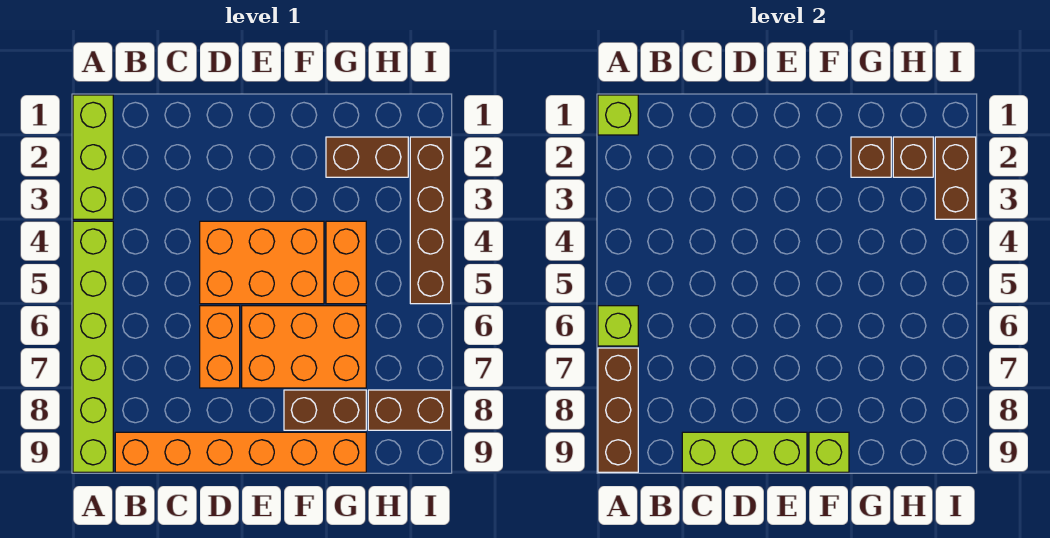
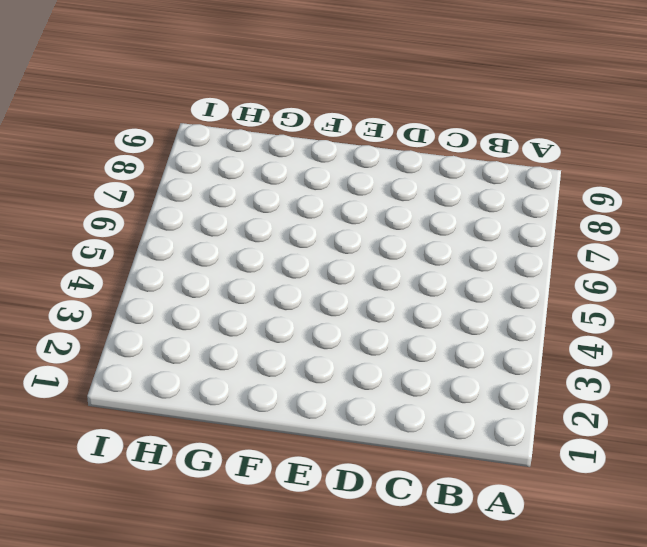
none -> lime 1x3 brick [73,95,113,219]
none -> lime 1x6 brick [73,221,113,472]
none -> orange 1x6 brick [115,432,366,472]

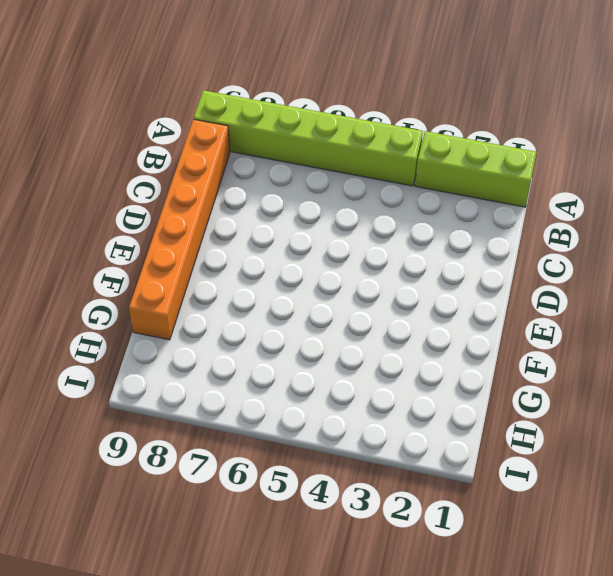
none -> orange 2x3 brick [200,221,324,304]
none -> orange 1x2 brick [200,306,240,388]
none -> orange 2x3 brick [242,306,366,388]

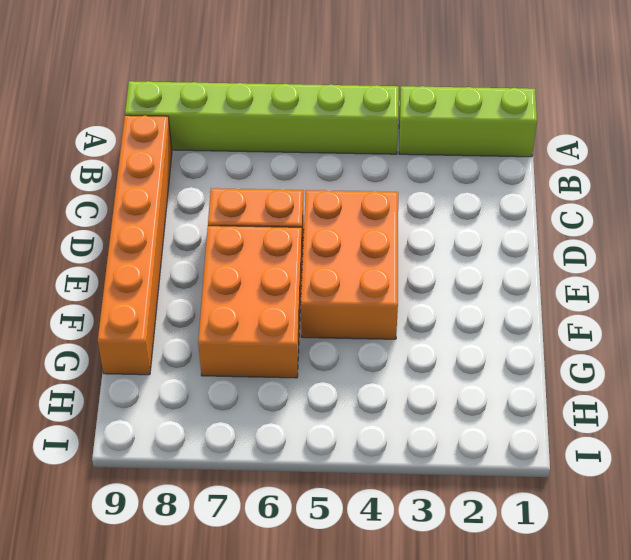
none -> brown 1x2 brick [284,390,366,430]
none -> brown 1x2 brick [326,137,408,177]
none -> orange 1x2 brick [326,221,366,304]

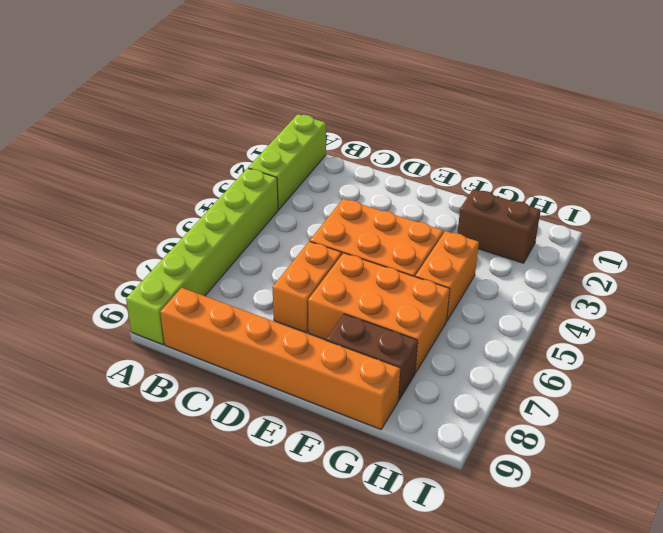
none -> brown 1x2 brick [368,390,451,430]
none -> brown 1x4 brick [410,137,451,304]
none -> lime 1x1 brick [598,95,638,135]

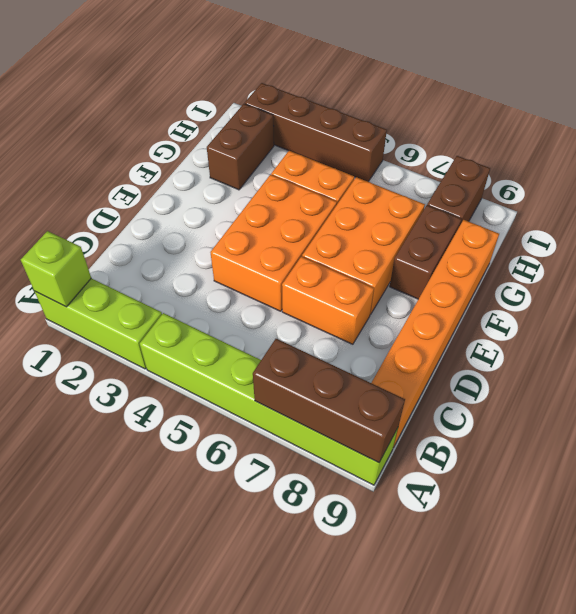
none -> lime 1x1 brick [598,306,638,346]
none -> lime 1x3 brick [682,432,807,472]
none -> lime 1x1 brick [809,432,849,472]

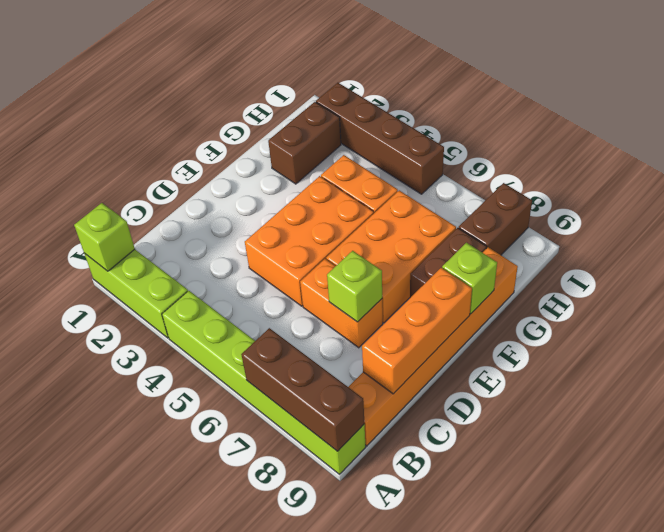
orange 1x3 brick [362,268,472,394] -> lime 1x3 brick [682,432,807,472]
lime 1x1 brick [327,251,382,322] -> lime 1x1 brick moved to [598,306,638,346]
none -> brown 1x1 brick [851,137,891,177]
none -> brown 1x1 brick [893,137,933,177]
none -> brown 1x2 brick [935,137,976,219]

